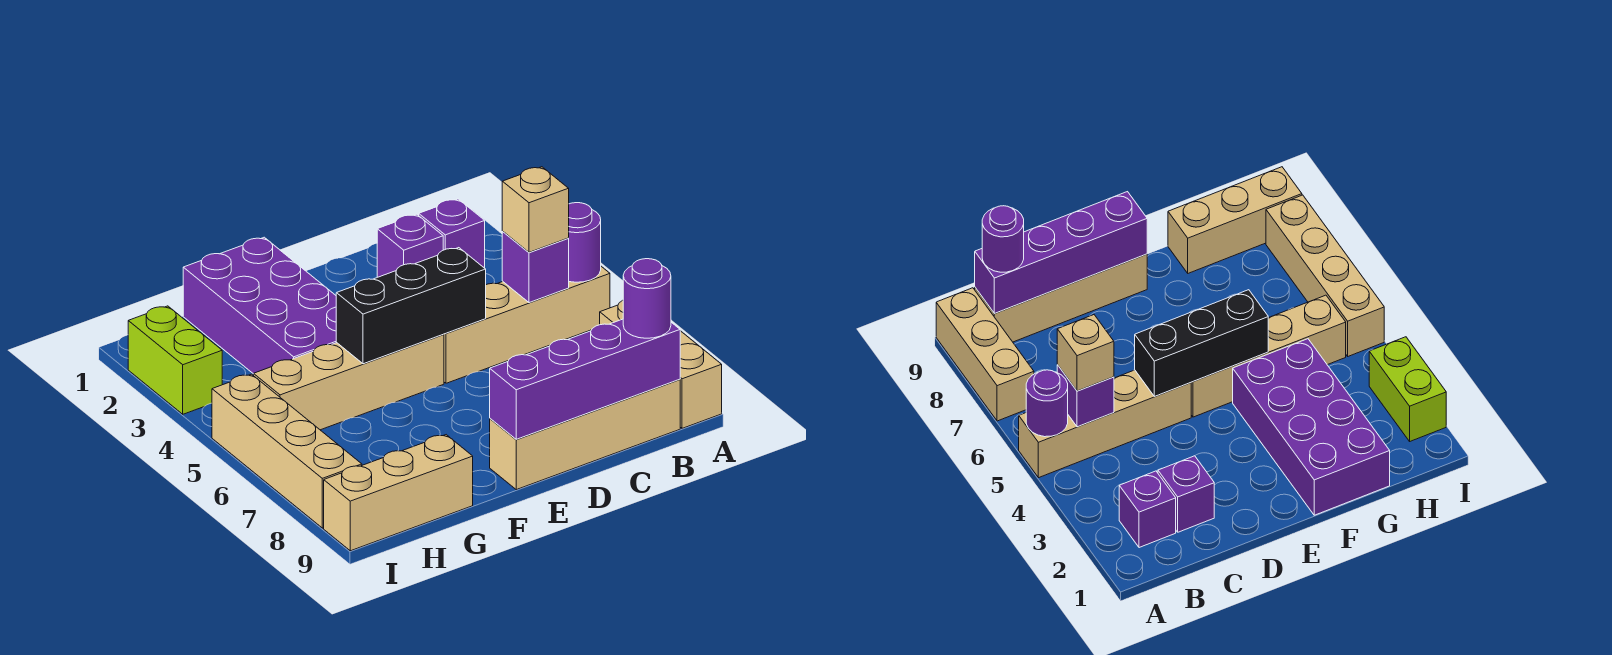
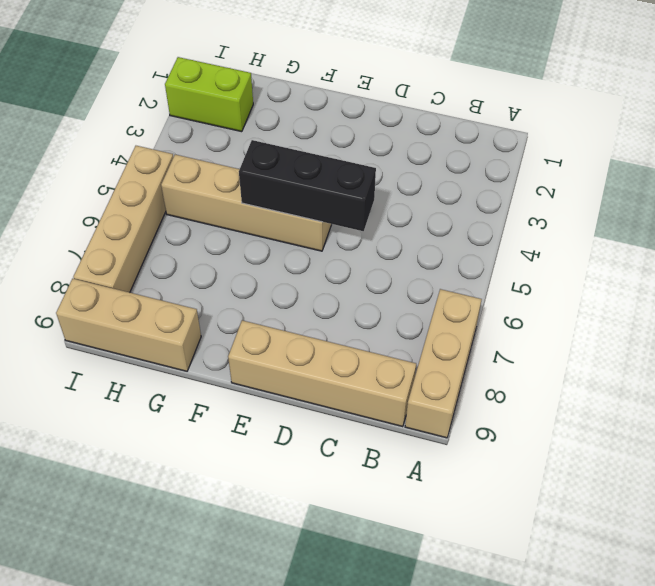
lime 1x2 brick [165,57,253,132] -> lime 1x2 brick turned to [128,306,222,414]
none -> tan 1x4 brick [444,266,610,383]
none -> purple 1x1 brick [419,199,485,268]
none -> purple 1x1 brick [377,214,443,277]

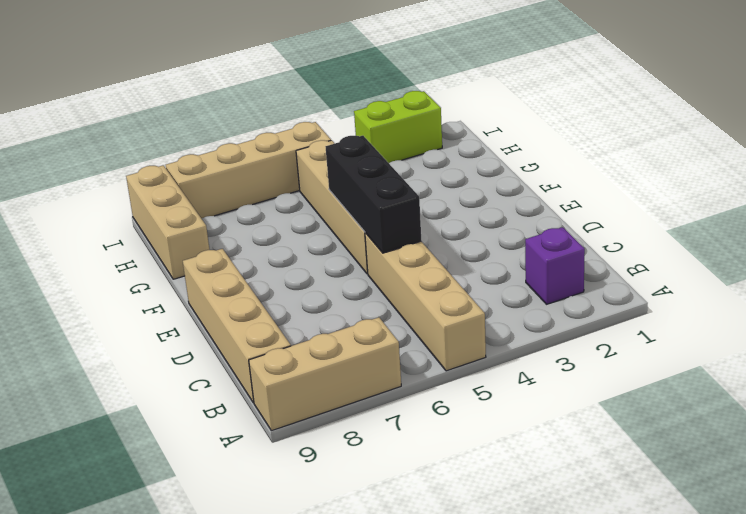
none -> purple 1x1 brick [377,214,443,277]
none -> purple 2x4 brick [183,237,337,374]
none -> purple 1x1 round brick [568,203,601,282]

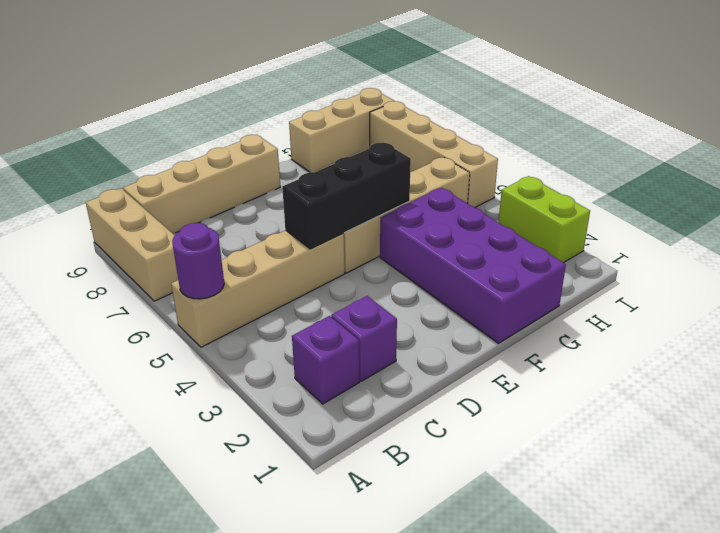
none -> purple 1x1 brick [502,232,569,303]
none -> purple 1x4 brick [490,319,680,439]
none -> tan 1x1 brick [502,167,569,252]

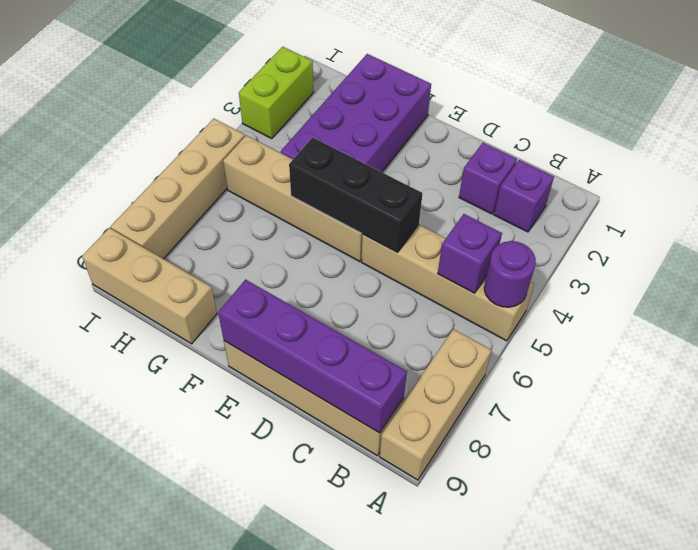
none -> tan 1x1 brick [502,167,569,252]
none -> purple 1x1 round brick [623,259,671,338]

